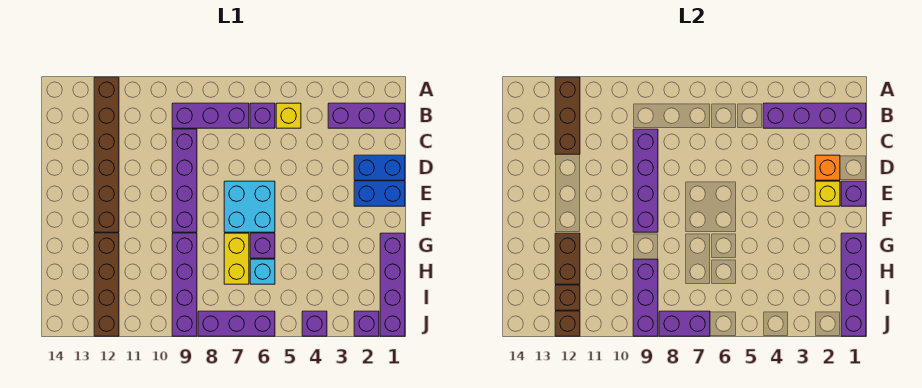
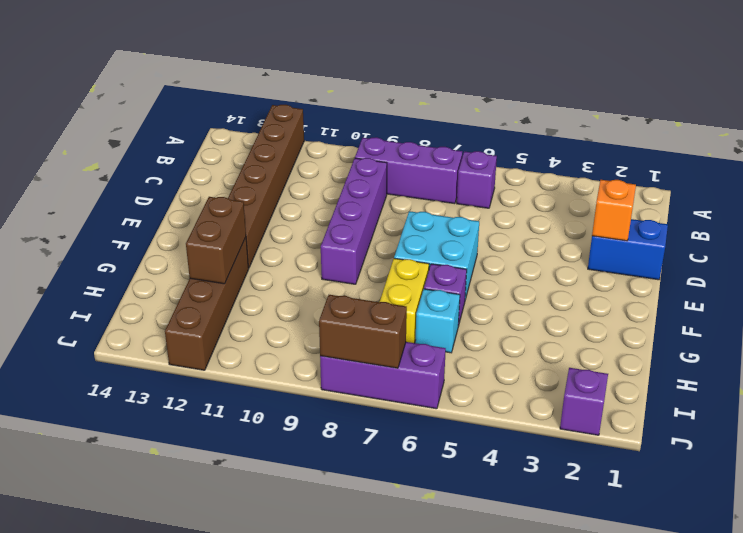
brown 1x2 brick [319,295,407,368] -> purple 1x2 brick [659,311,710,336]
none -> purple 1x3 brick [328,103,405,128]
none -> yellow 1x1 brick [276,103,301,128]
none -> blue 1x2 brick [354,181,405,206]
none -> purple 1x4 brick [380,233,405,336]

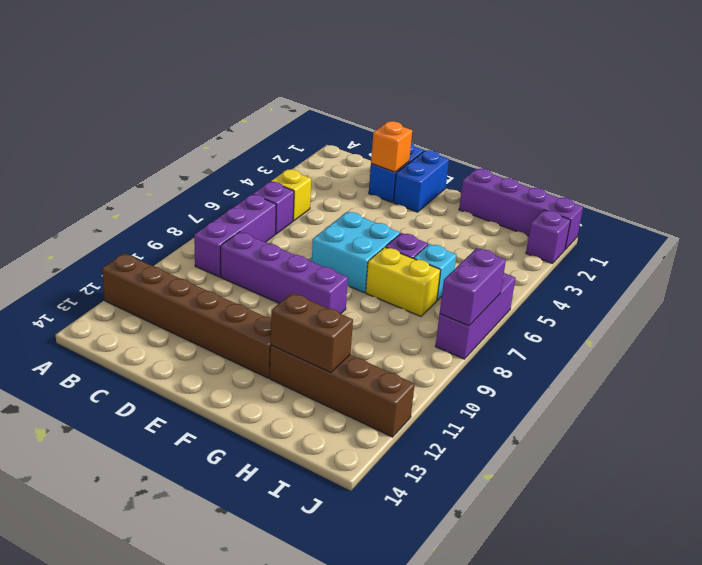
none -> purple 1x3 brick [328,103,405,128]
none -> purple 1x4 brick [172,233,197,336]
none -> purple 1x1 brick [302,311,327,336]
none -> brown 1x3 brick [555,77,580,154]

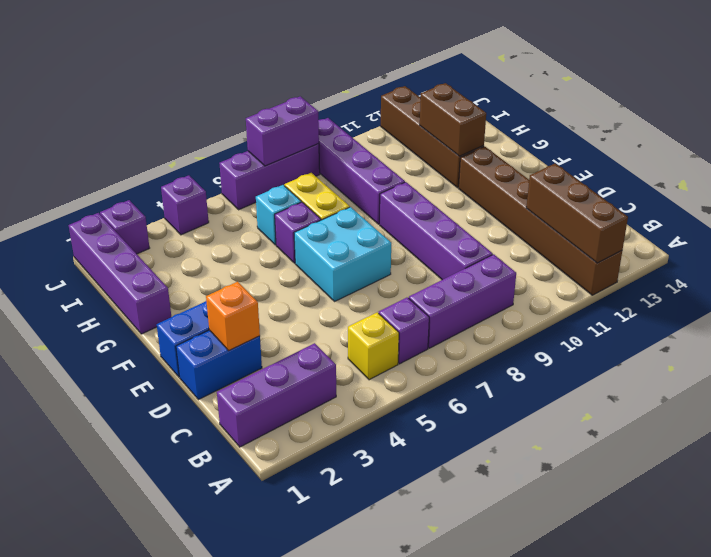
none -> purple 1x4 brick [763,103,866,128]
none -> purple 1x4 brick [633,129,658,232]
none -> purple 1x1 brick [841,181,866,206]
none -> yellow 1x1 brick [815,181,840,206]

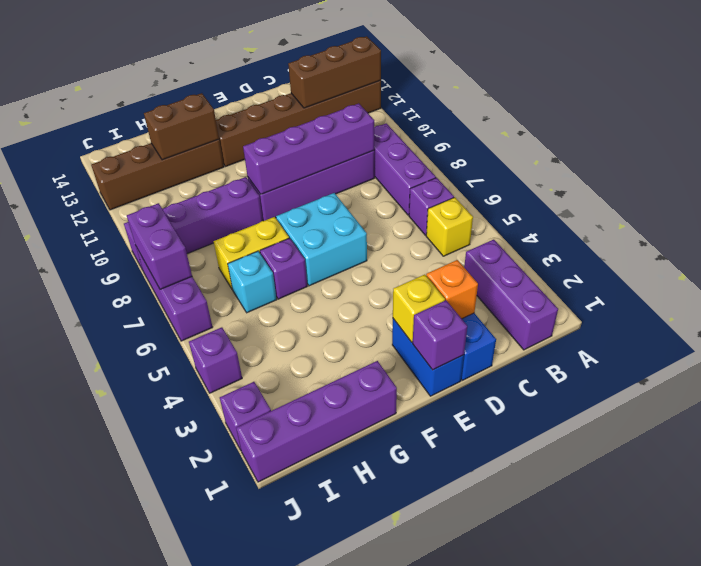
none -> purple 1x4 brick [763,103,866,128]
none -> purple 1x4 brick [841,233,866,336]
none -> purple 1x3 brick [633,259,658,336]
none -> brown 1x1 brick [555,285,580,310]

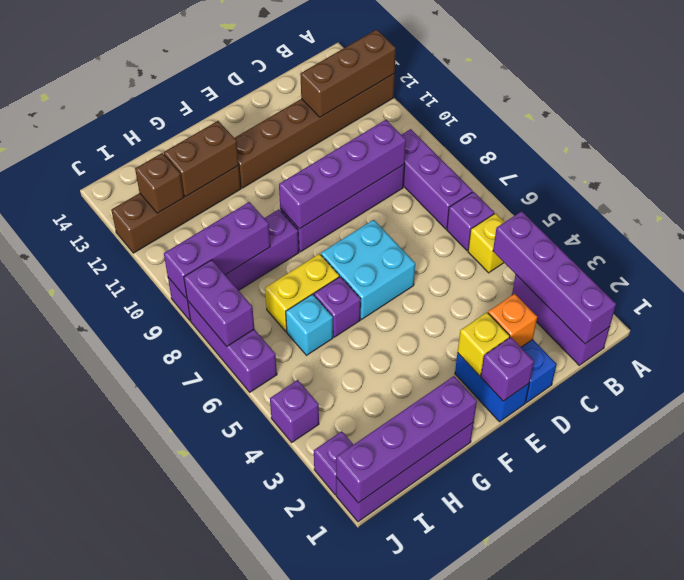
none -> brown 1x1 brick [555,311,580,336]

